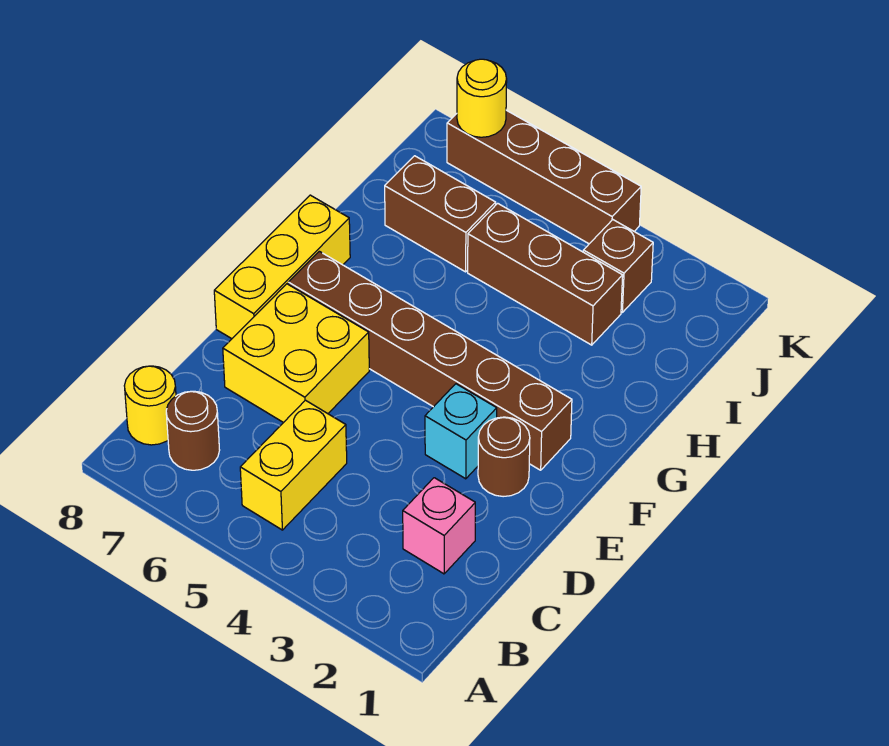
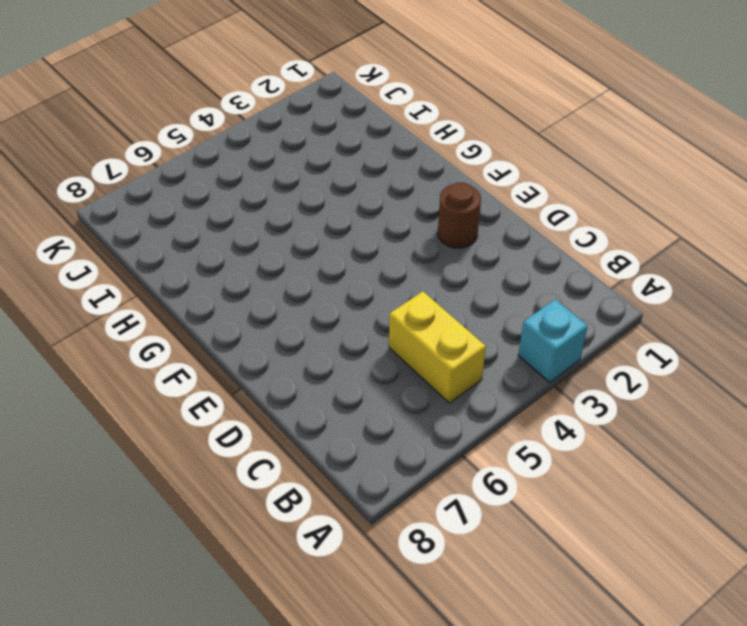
cyan 1x1 brick [518,300,588,382] -> cyan 1x1 brick moved to [425,384,497,479]
none -> brown 1x1 round brick [166,391,220,470]
none -> yellow 1x1 round brick [124,366,176,445]
none -> pink 1x1 brick [403,478,475,574]

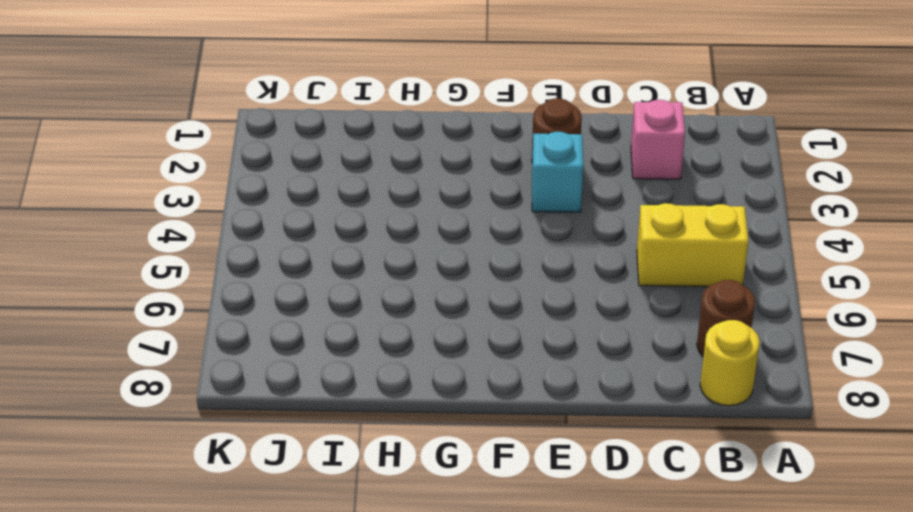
none -> yellow 2x2 brick [223,284,369,423]
none -> yellow 1x3 brick [214,195,350,339]
none -> brown 1x6 brick [288,251,572,470]

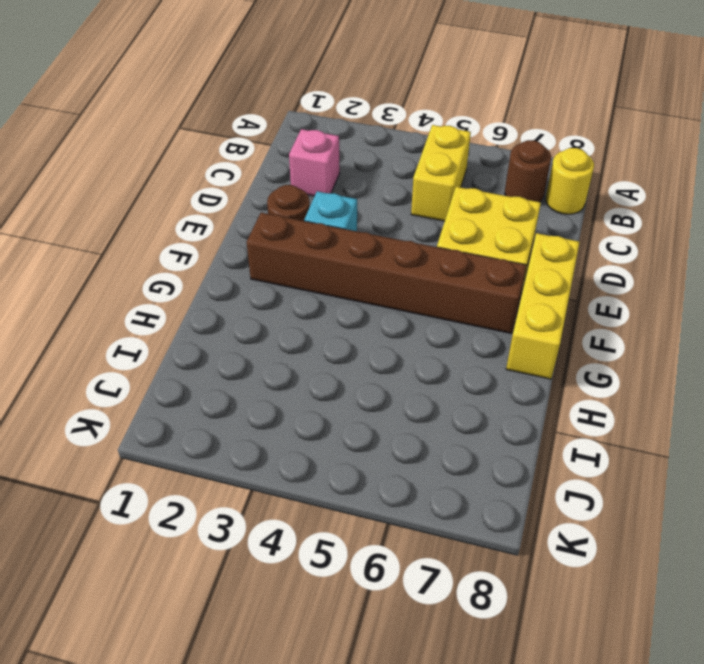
none -> brown 1x3 brick [468,203,623,345]
none -> brown 1x2 brick [385,156,496,272]
none -> brown 1x1 brick [583,220,653,312]

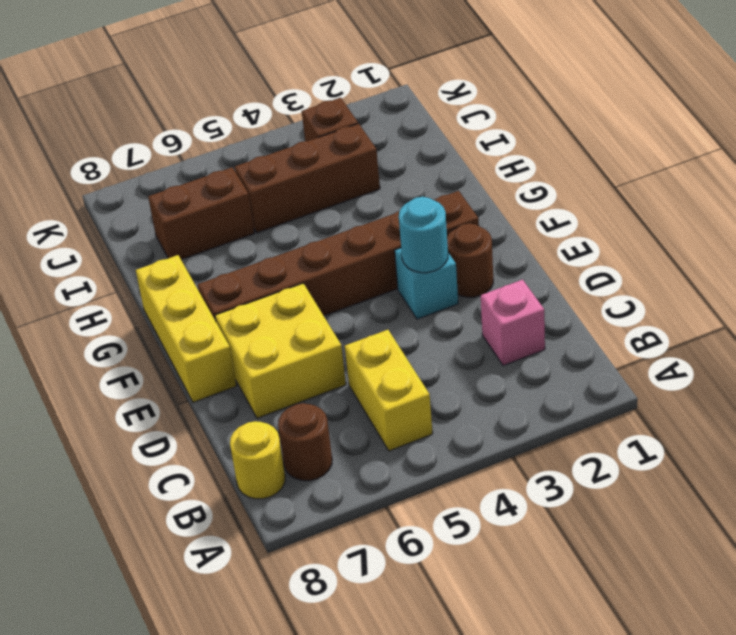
cyan 1x1 round brick [399,197,448,273] -> none
none -> brown 1x4 brick [447,110,641,244]
none -> yellow 1x1 round brick [457,59,507,137]

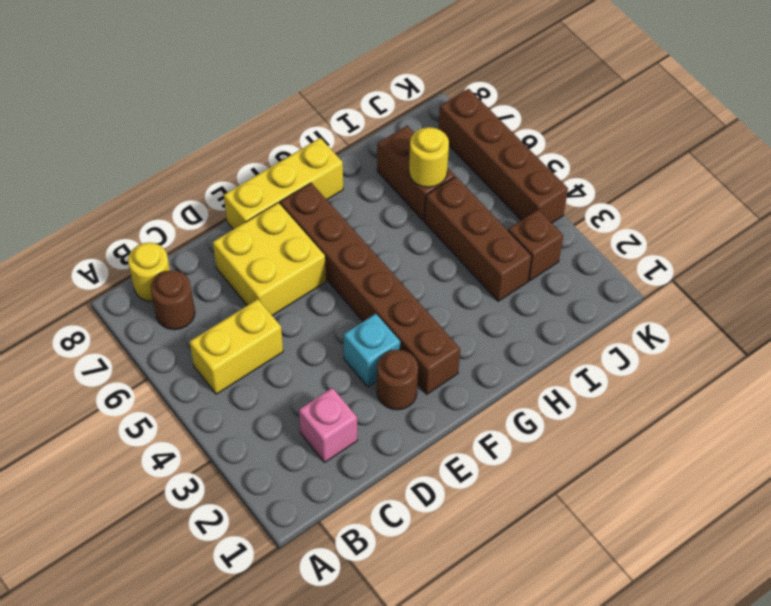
yellow 1x1 round brick [409,127,449,187] -> yellow 1x1 round brick moved to [457,59,507,137]

